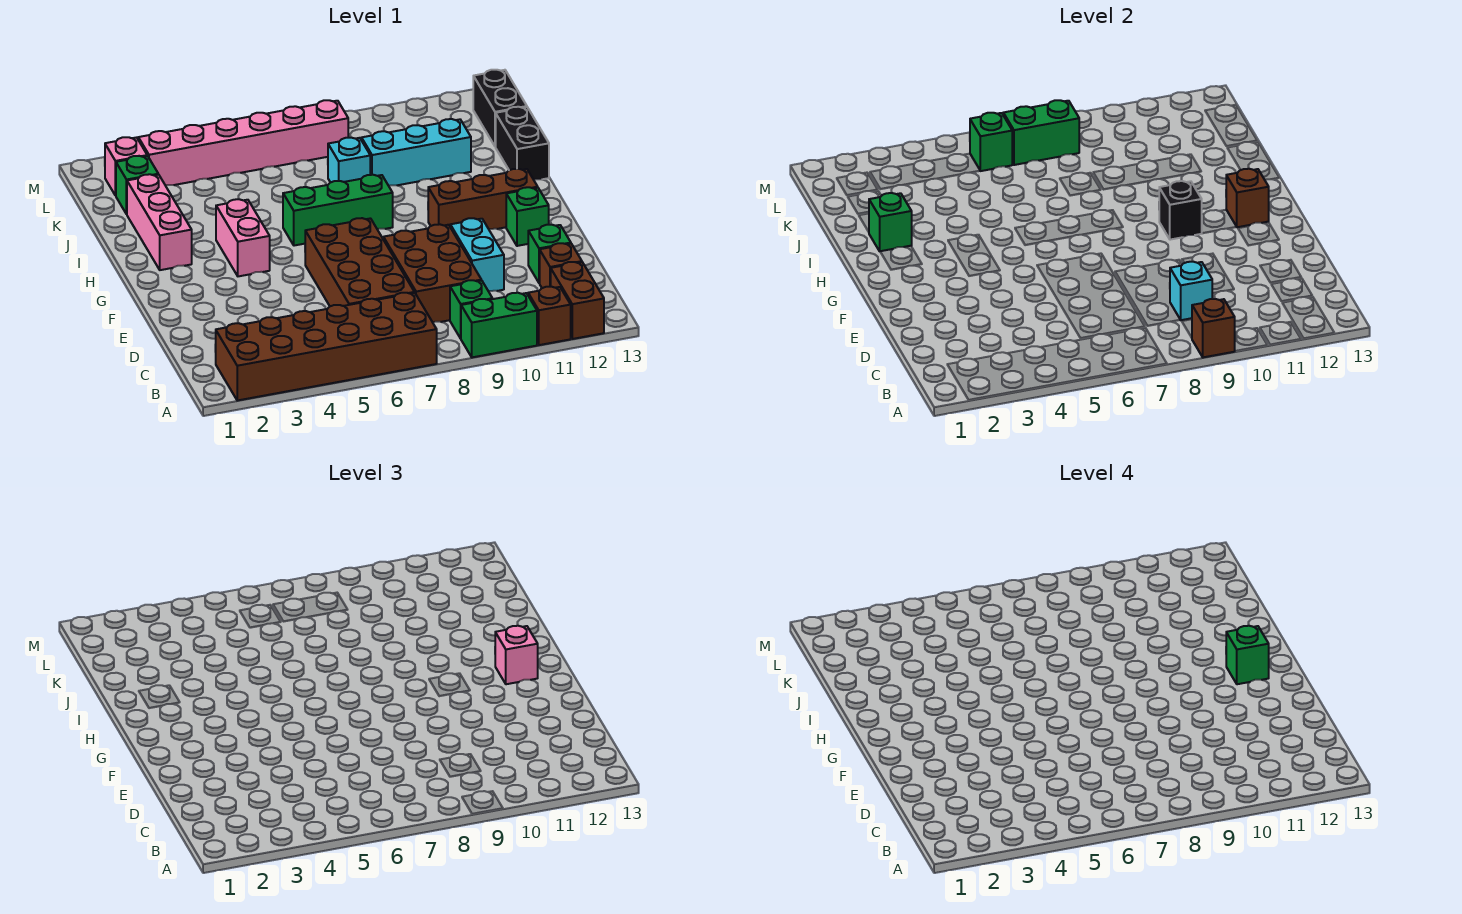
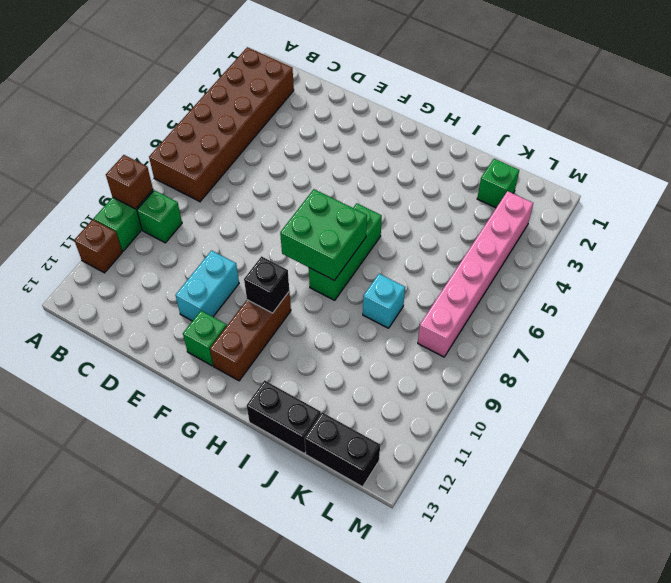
cyan 1x2 brick [176,251,239,321] -> cyan 1x2 brick turned to [450,218,504,291]
green 2x2 brick [280,189,367,281] -> none
none -> brown 1x2 brick [551,262,604,339]
none -> brown 2x4 brick [305,218,414,306]
none -> brown 2x3 brick [383,224,481,322]
none -> brown 1x1 brick [540,243,582,288]

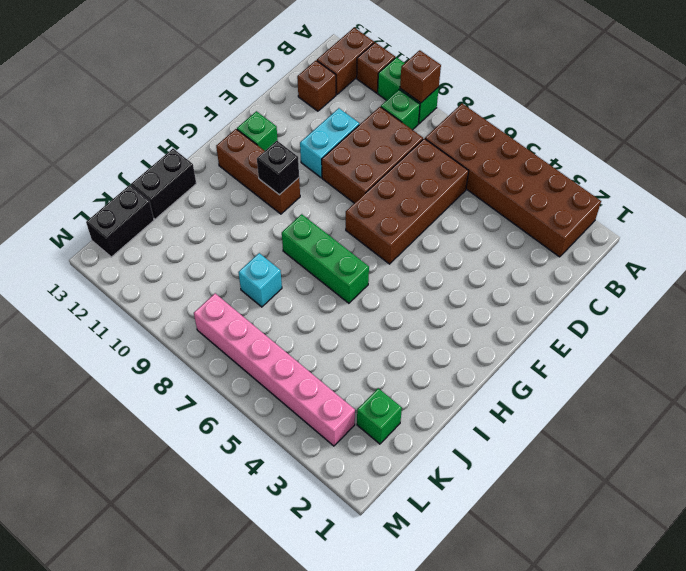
none -> green 1x1 brick [528,225,571,283]
none -> pink 1x2 brick [216,199,270,276]
none -> pink 1x3 brick [127,174,192,270]
none -> cyan 1x3 brick [362,119,471,186]

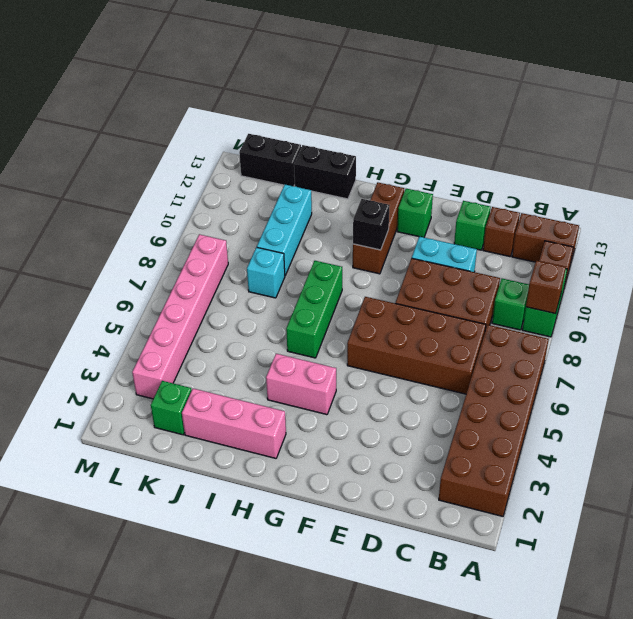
none -> pink 1x1 brick [105,137,147,196]
none -> cyan 1x1 brick [1170,262,1212,320]
none -> brown 1x1 brick [1226,169,1269,227]
none -> green 1x1 brick [869,193,912,251]

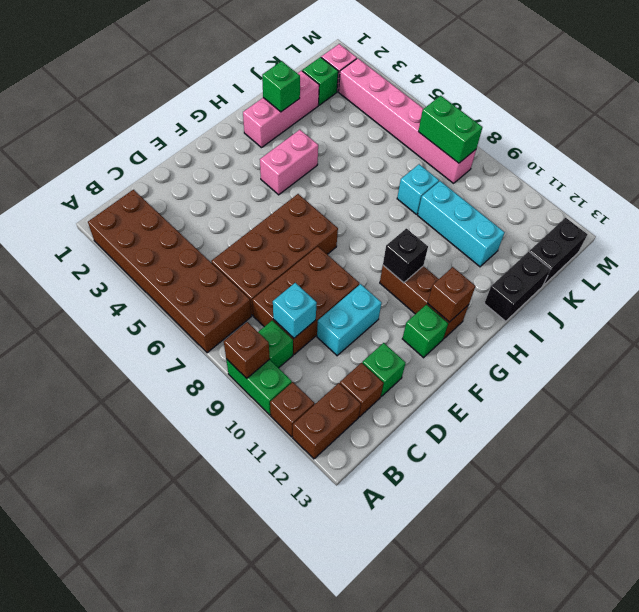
none -> green 1x3 brick [283,175,393,246]
none -> green 1x1 brick [970,113,1012,171]
none -> pink 1x1 brick [495,626,538,684]
none -> green 1x1 brick [1226,626,1269,684]

